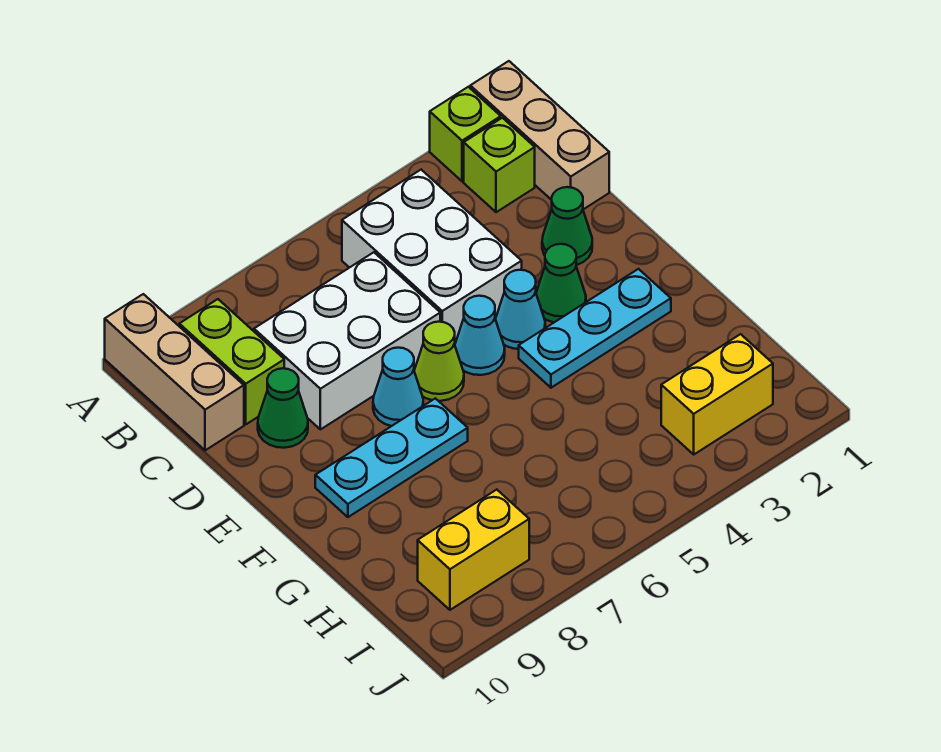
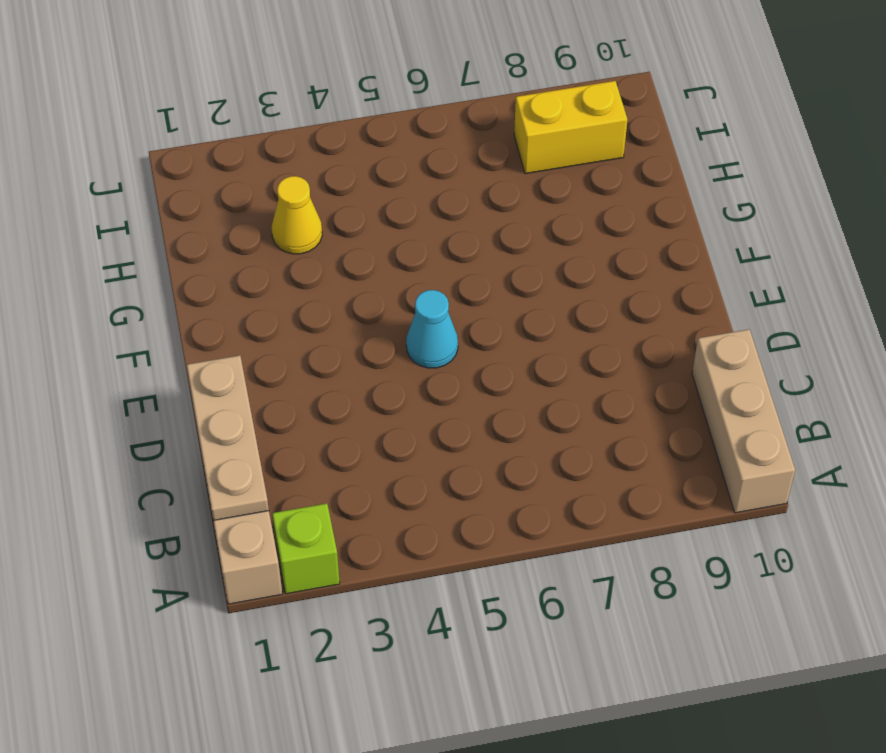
tan 1x3 plate [187,355,269,521] -> none
yellow 1x1 cone [272,176,322,254] -> none
none -> lime 1x1 brick [464,118,535,212]
none -> white 2x3 brick [342,170,522,344]
none -> lime 1x2 brick [179,299,284,424]

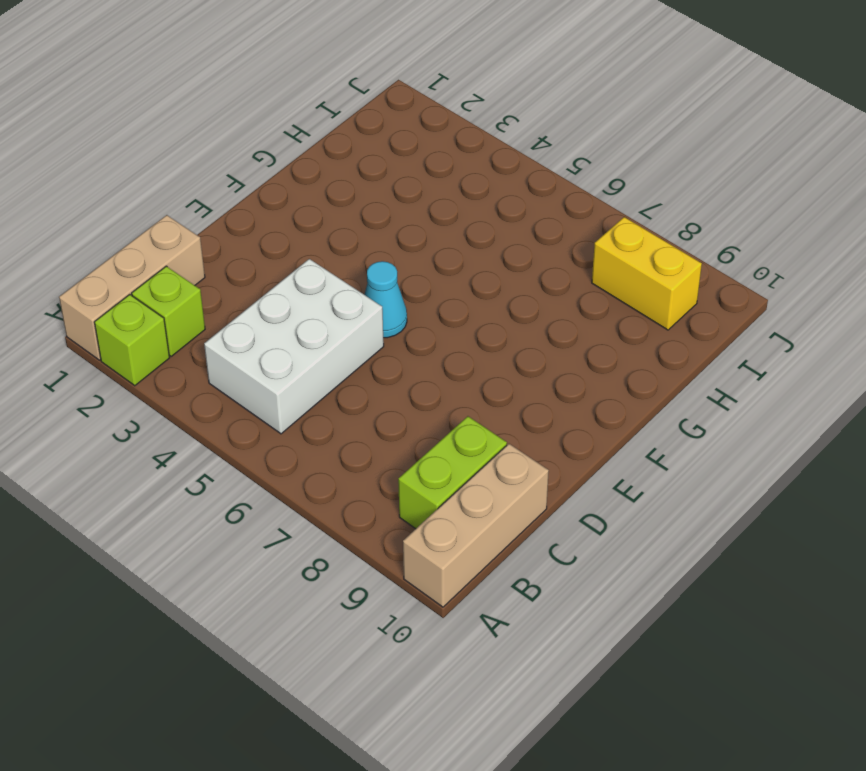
none -> white 2x3 brick [254,252,440,429]
none -> green 1x1 cone [542,187,592,265]
none -> green 1x1 cone [258,368,308,448]

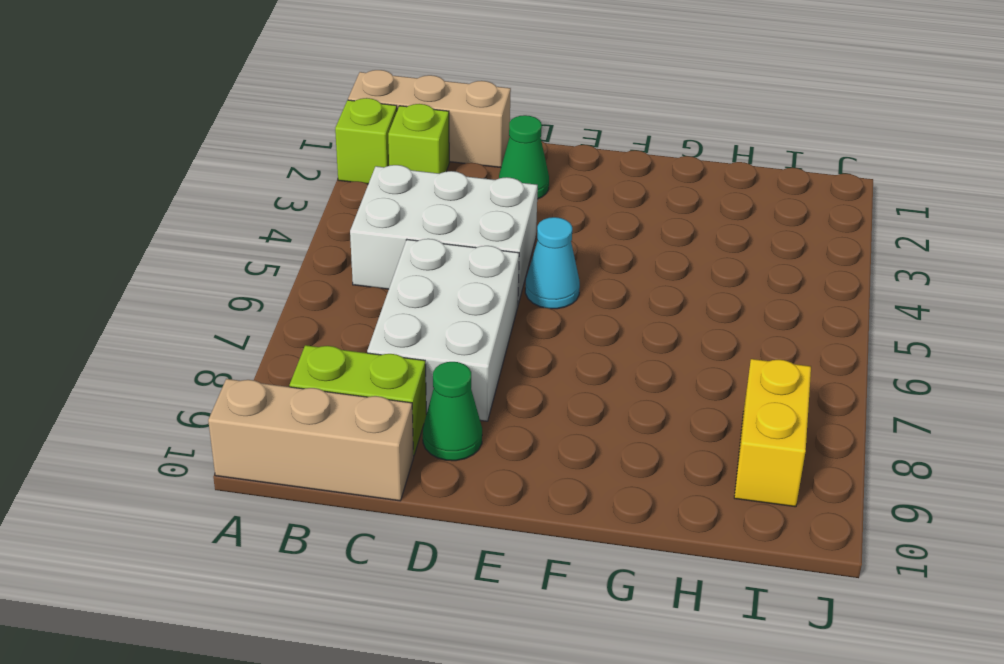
none -> green 1x1 cone [536,244,586,322]
none -> cyan 1x1 cone [496,270,545,349]
none -> lime 1x1 cone [414,322,464,401]

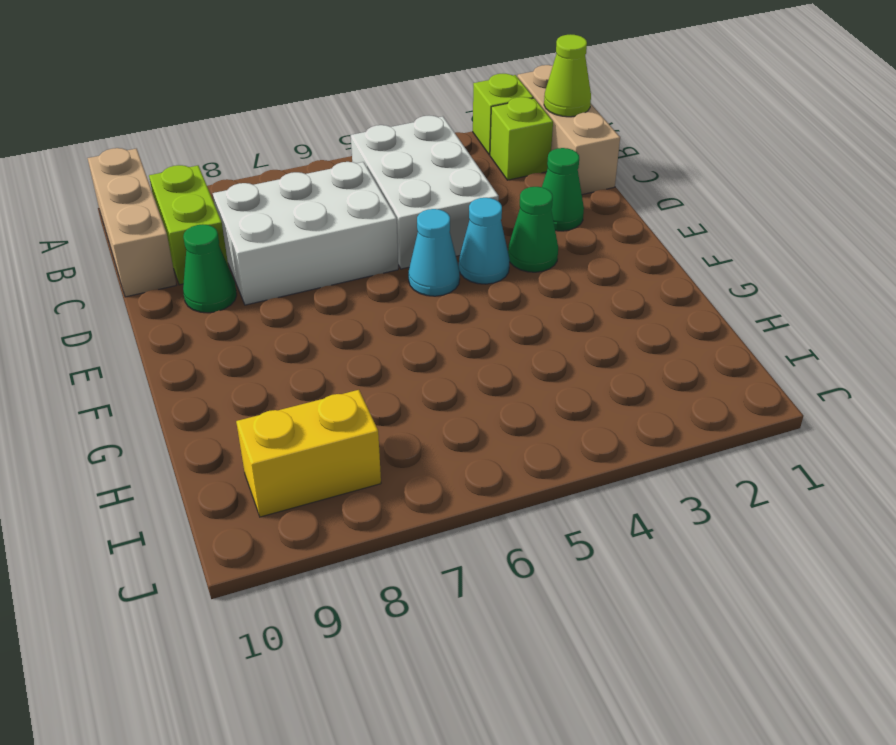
lime 1x1 cone [544,34,591,117] -> lime 1x1 cone moved to [414,322,464,401]
none -> cyan 1x1 cone [373,348,423,426]
none -> cyan 1x3 plate [519,269,671,388]
none -> cyan 1x3 plate [315,398,468,517]

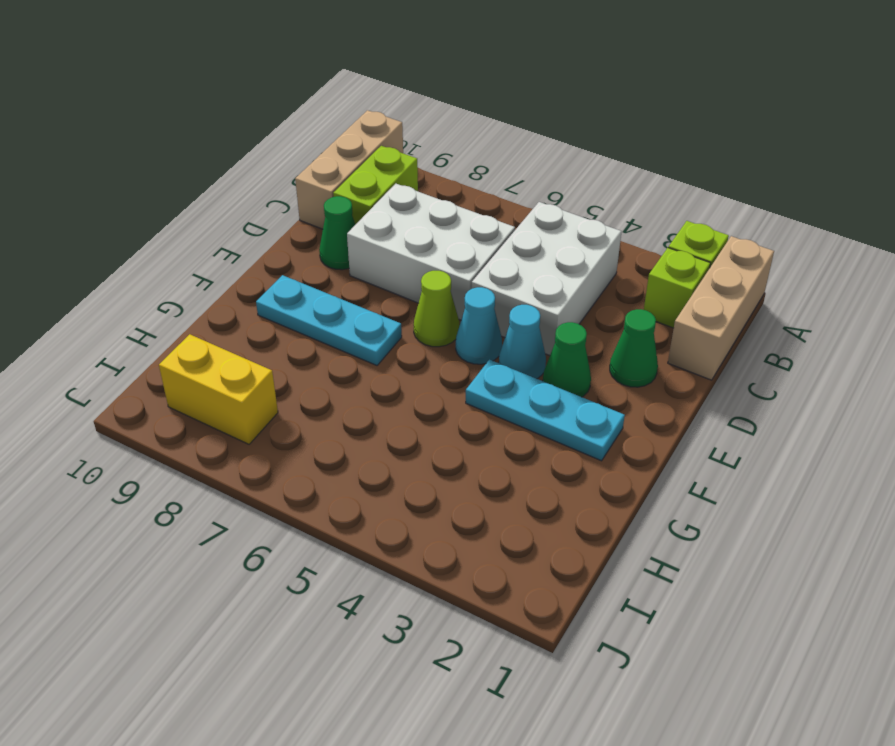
none -> cyan 1x1 cone [373,348,423,426]
none -> yellow 1x2 brick [661,334,773,454]

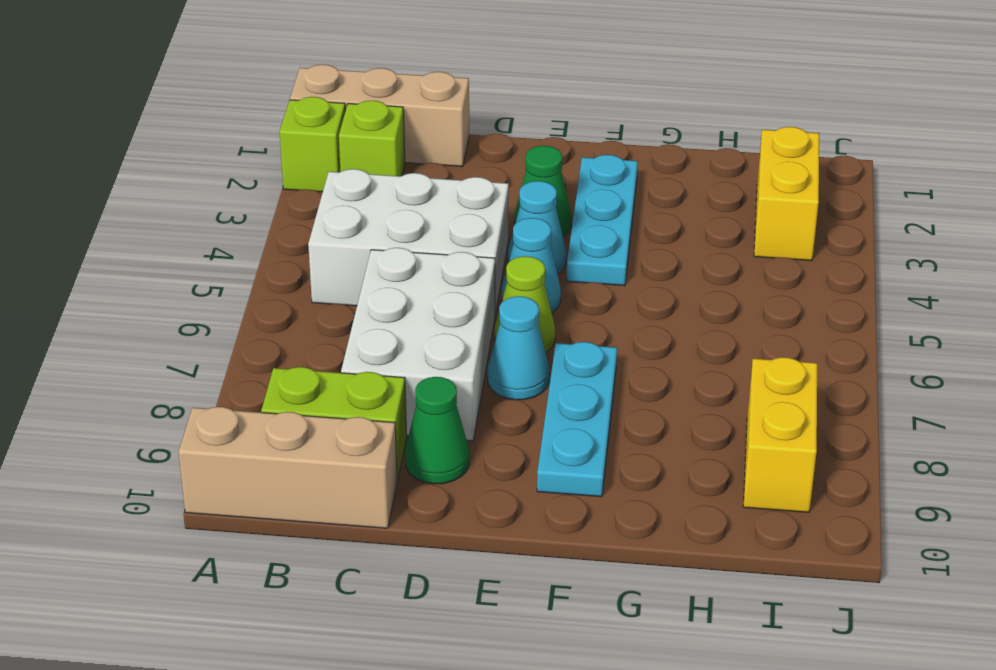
none -> green 1x1 cone [542,187,592,265]

